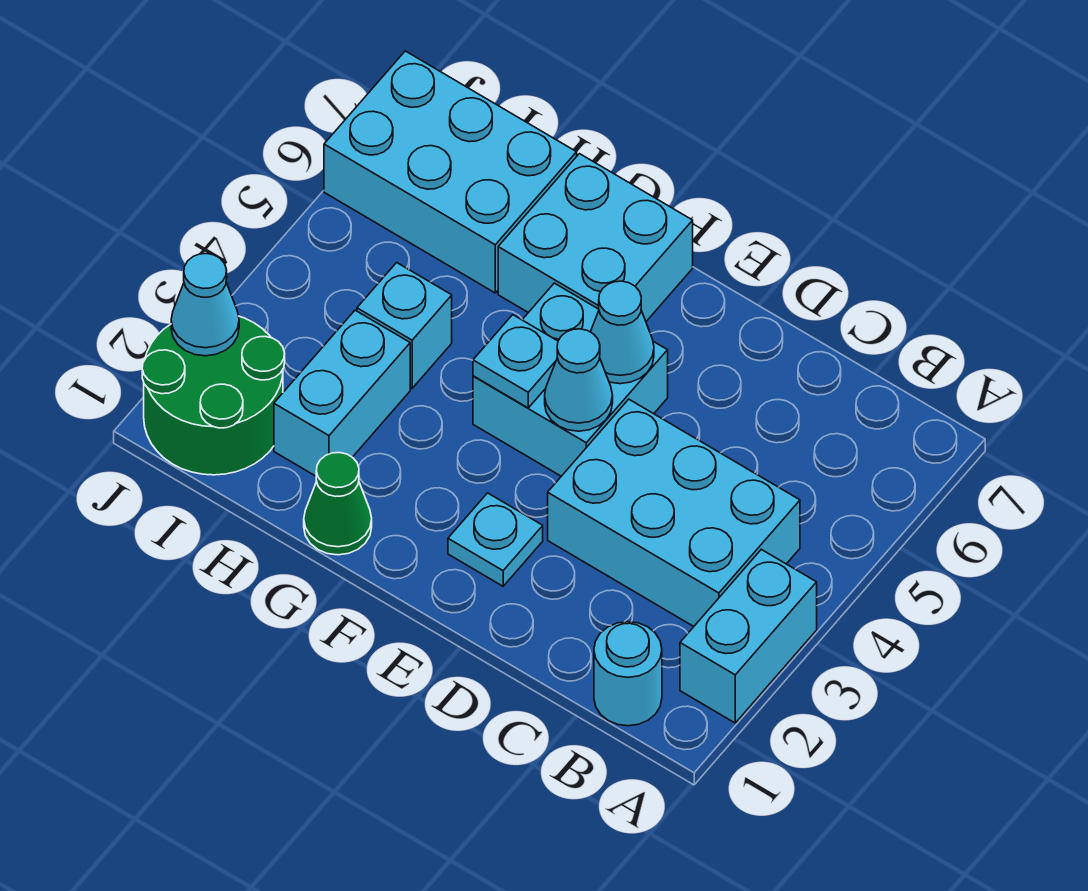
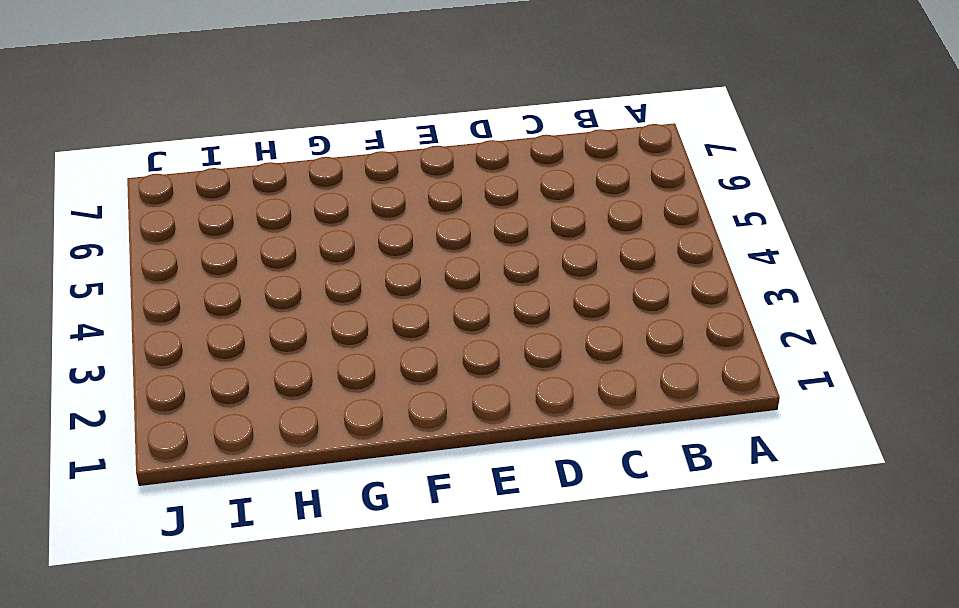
none -> cyan 1x2 brick [680,549,817,723]
none -> cyan 1x1 round brick [594,622,662,726]
none -> cyan 2x3 brick [548,399,800,626]

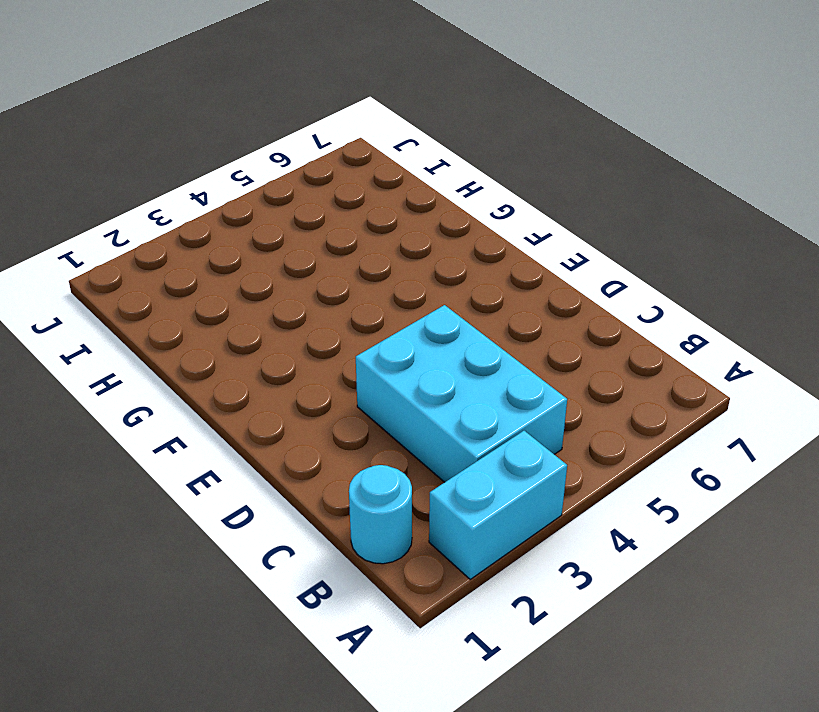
none -> cyan 1x1 plate [448,493,543,586]
none -> cyan 2x2 brick [473,283,668,476]
none -> cyan 2x2 brick [498,154,693,321]

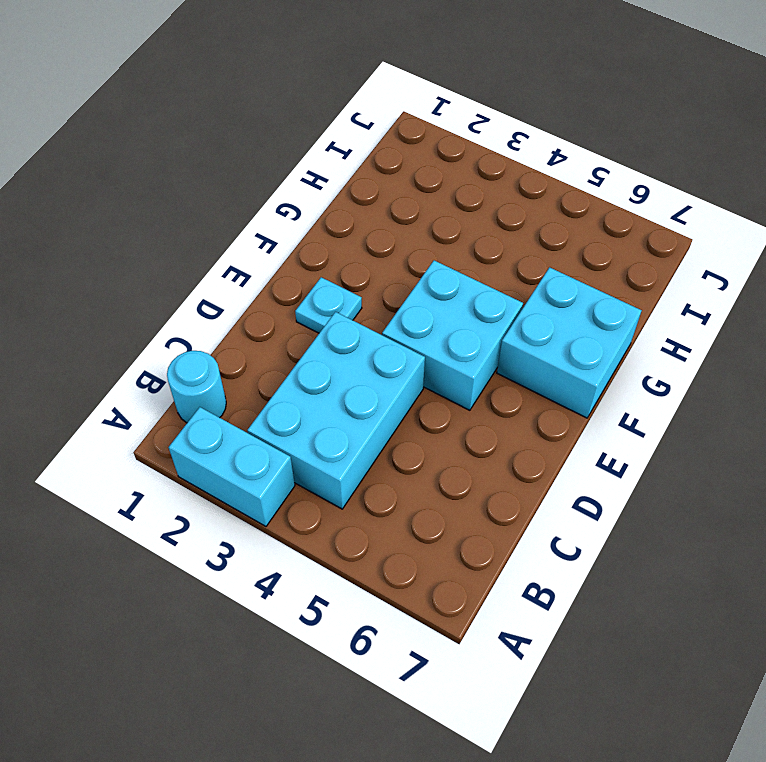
none -> green 1x1 cone [304,453,372,555]
none -> cyan 1x2 brick [274,310,410,476]
none -> cyan 1x1 brick [357,263,452,388]

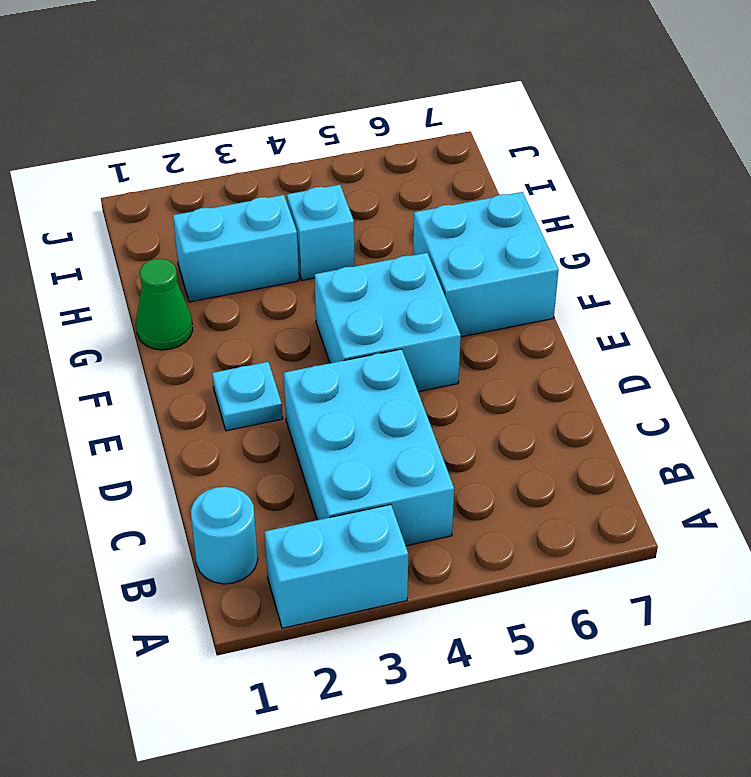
none -> cyan 2x3 brick [324,51,577,293]
none -> green 2x2 round brick [142,316,285,475]
none -> cyan 1x1 cone [545,329,613,431]

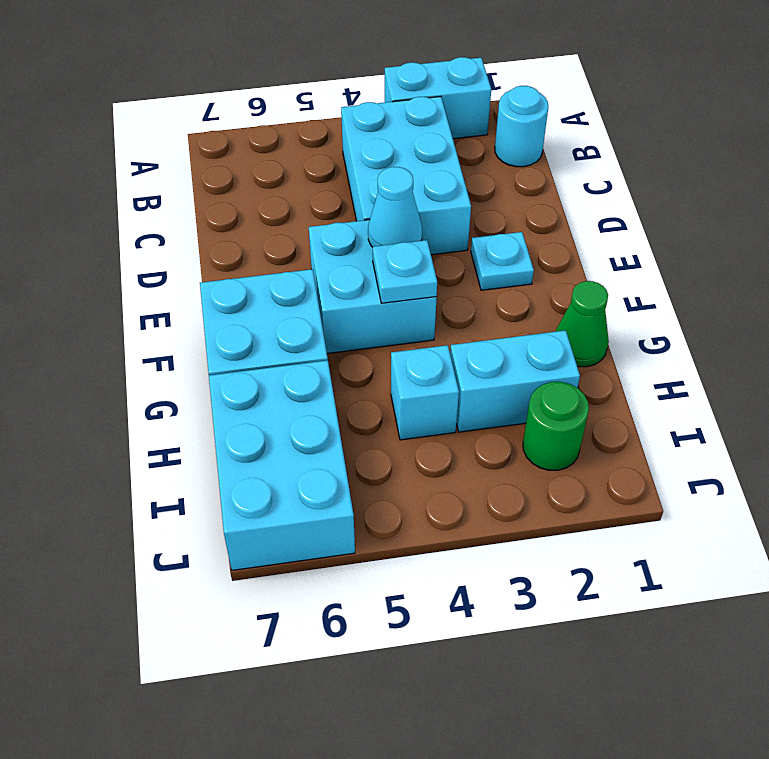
green 1x1 round brick [523,382,589,470] -> green 2x2 round brick [142,316,285,475]
none -> cyan 1x1 cone [591,281,654,384]
none -> cyan 1x1 cone [171,254,239,356]

